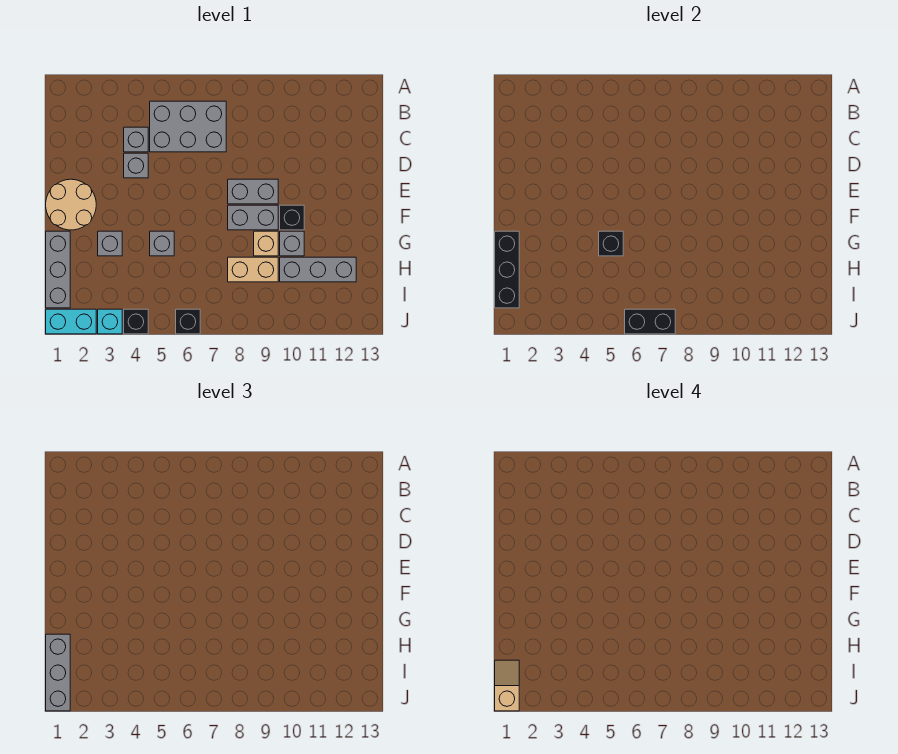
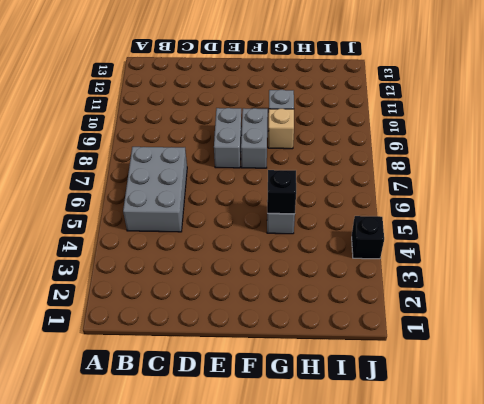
none -> grey 1x1 brick [124,127,148,152]
none -> grey 1x1 brick [124,153,148,178]
none -> tan 2x2 round brick [46,179,96,230]

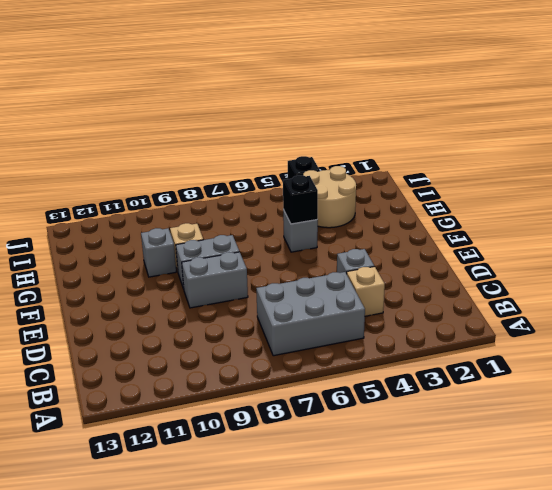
tan 1x1 brick [347,267,385,316] -> grey 1x1 brick [124,127,148,152]
tan 2x2 round brick [303,166,356,228] -> tan 2x2 round brick moved to [46,179,96,230]
none -> black 1x1 brick [280,205,304,230]
none -> grey 1x3 brick [46,231,70,308]
none -> grey 1x1 brick [98,231,122,256]

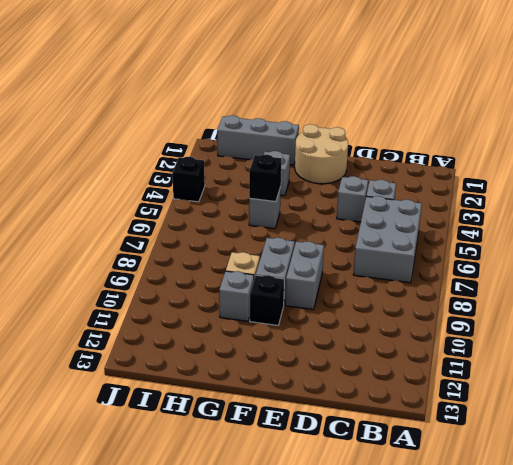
none -> tan 1x2 brick [228,257,278,282]
none -> grey 1x3 brick [280,257,356,282]
none -> cyan 1x2 brick [46,309,96,334]

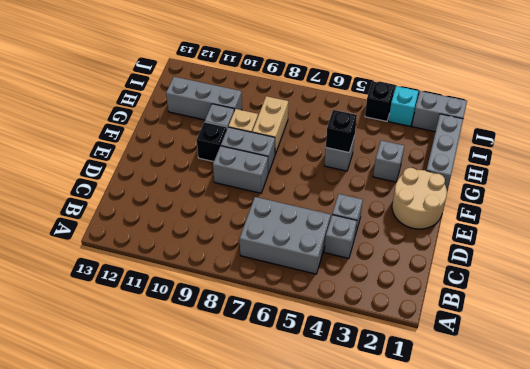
tan 1x2 brick [252,96,288,154] -> tan 1x2 brick turned to [228,257,278,282]
grey 1x2 brick [412,91,467,132] -> cyan 1x2 brick [46,309,96,334]
none -> black 1x1 brick [176,309,200,334]
none -> black 1x3 brick [495,231,519,308]
none -> black 1x2 brick [625,309,675,334]

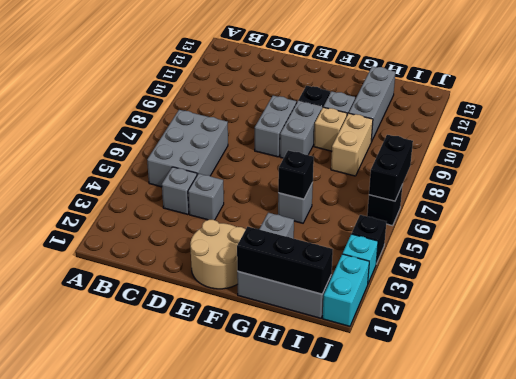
none -> grey 1x3 brick [46,634,70,711]
none -> tan 1x2 slope [495,660,519,711]

